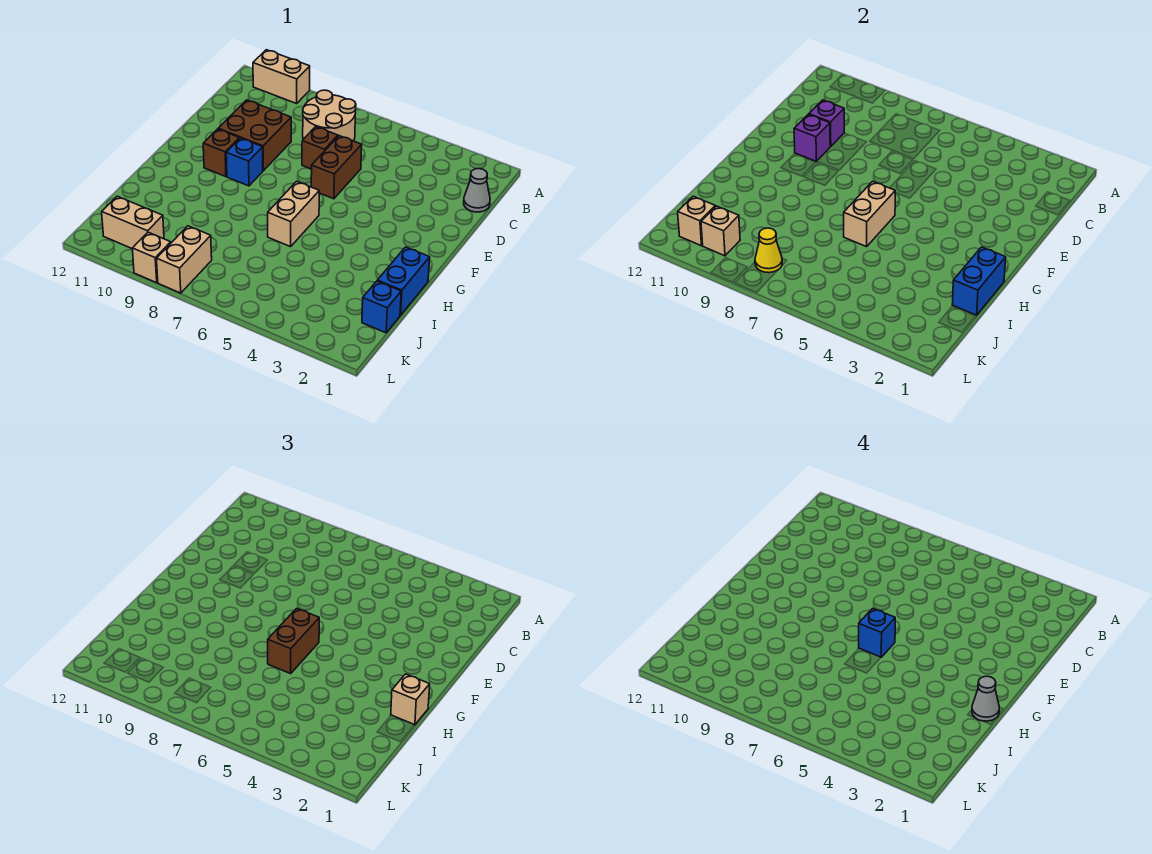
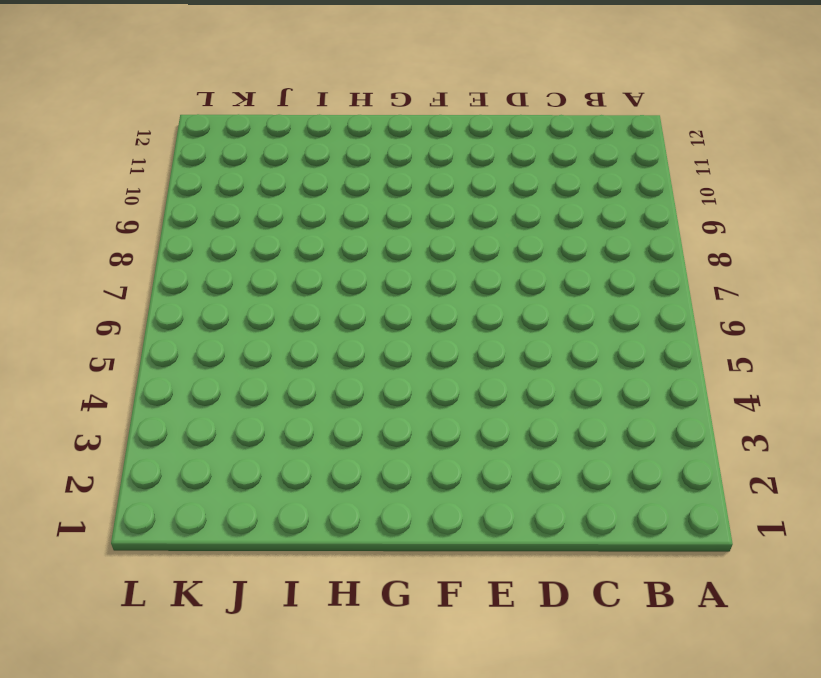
none -> tan 1x2 brick [253,50,310,103]
none -> tan 2x2 round brick [303,90,356,141]
none -> grey 1x1 cone [464,169,490,212]

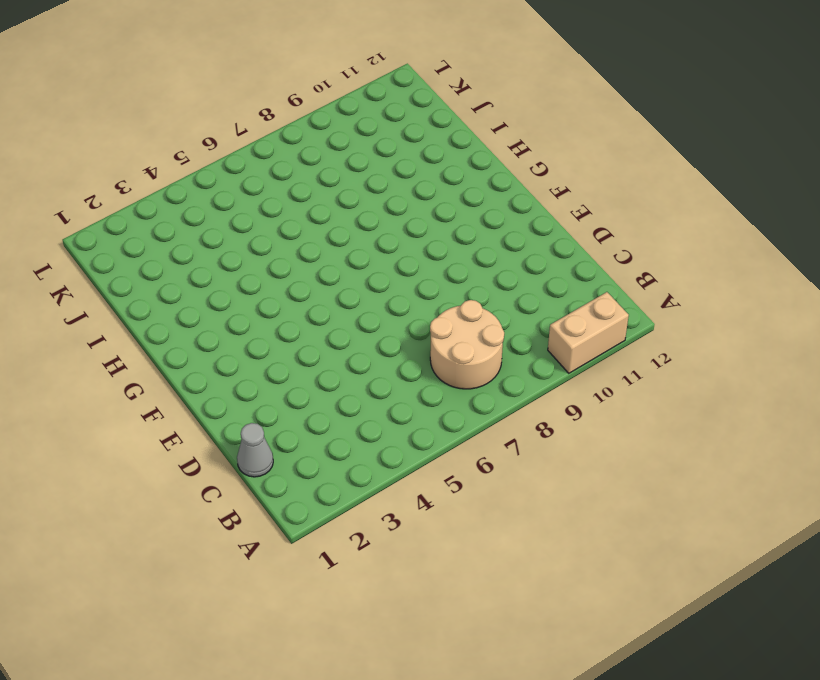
none -> brown 1x2 brick [311,136,362,199]
none -> brown 1x1 brick [302,127,338,169]
none -> brown 2x2 brick [218,100,291,171]

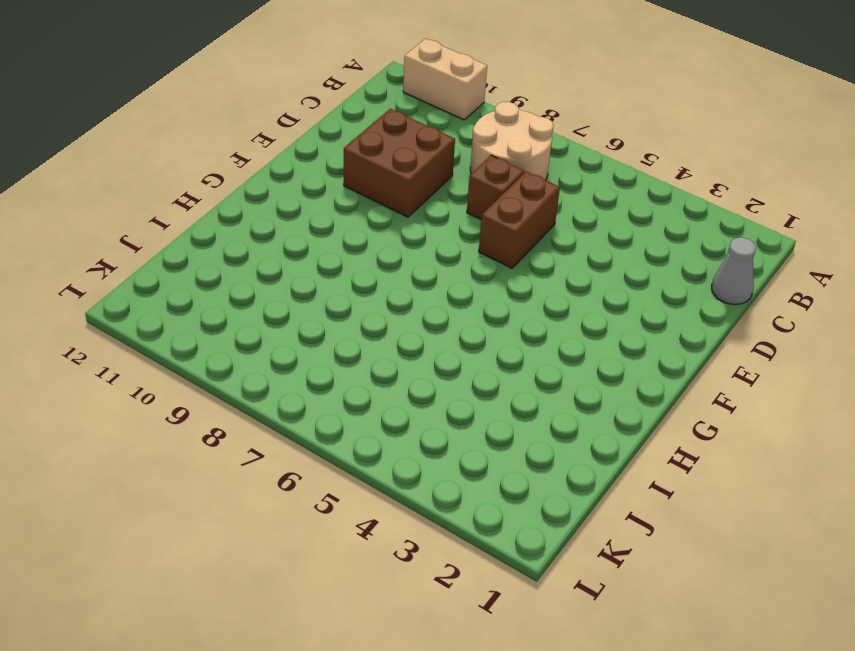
none -> blue 1x1 brick [226,138,263,186]
none -> brown 1x1 brick [203,129,239,177]
none -> tan 1x2 brick [268,181,319,247]

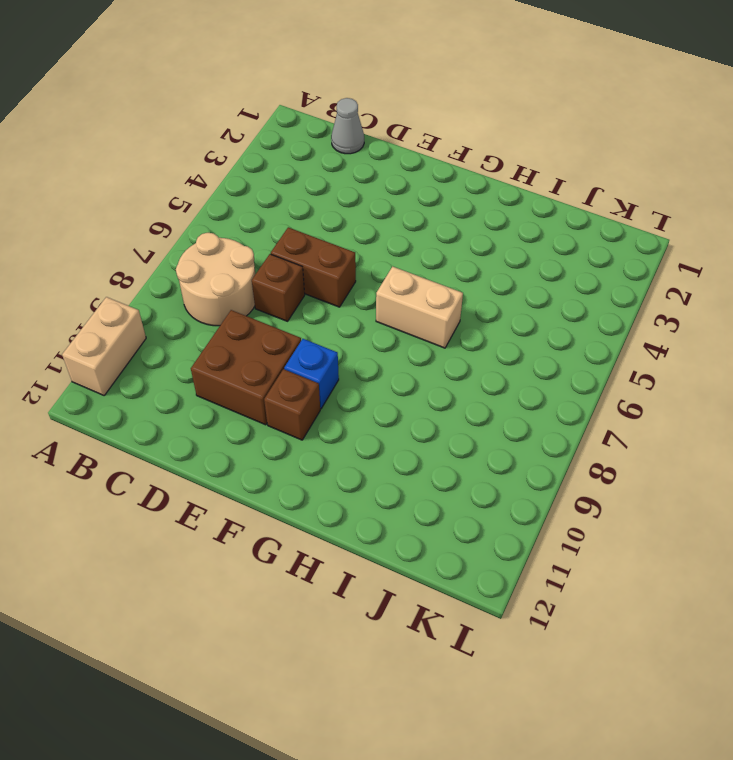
none -> blue 1x2 brick [377,247,430,315]
none -> blue 1x1 brick [362,281,401,333]
none -> tan 1x2 brick [157,226,212,293]

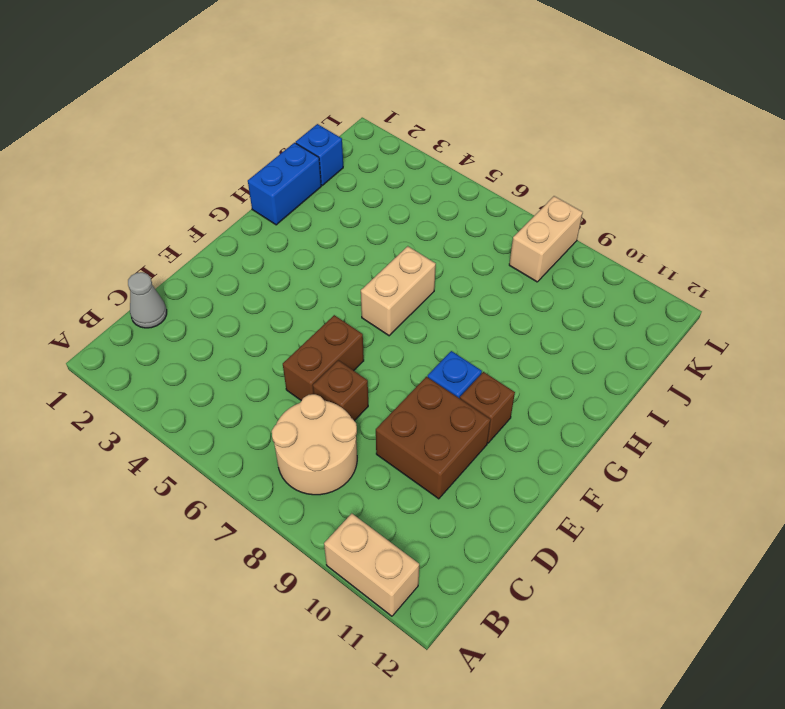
none -> tan 1x2 brick [102,196,164,248]
none -> tan 1x1 brick [132,232,171,283]
none -> purple 1x1 brick [809,100,844,146]

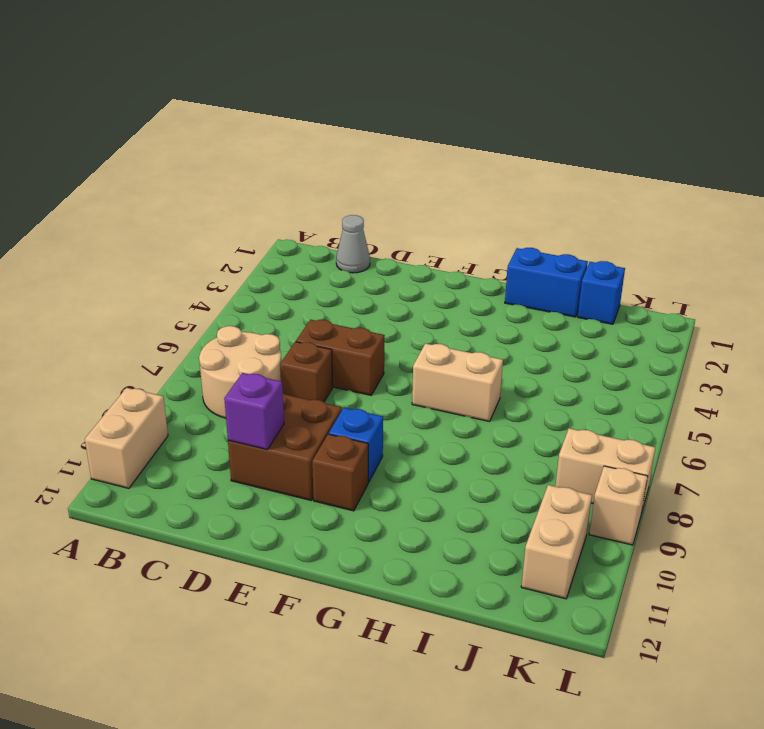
none -> purple 1x1 brick [794,114,830,162]
none -> tan 1x2 brick [844,181,895,247]
none -> blue 1x2 brick [952,247,1006,315]

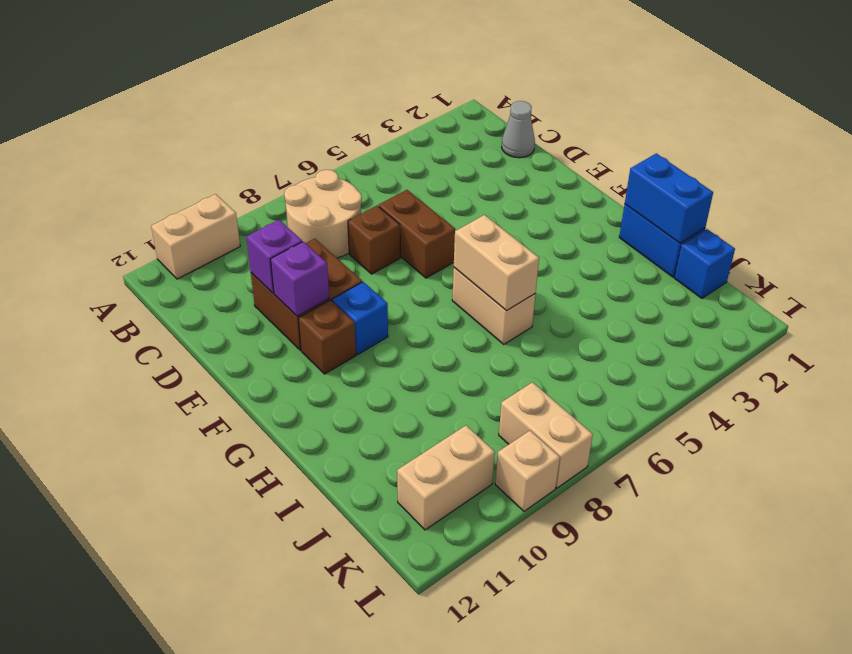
none -> yellow 1x1 cone [755,228,782,273]
none -> tan 1x1 brick [701,206,740,256]
none -> tan 1x1 brick [678,196,715,246]

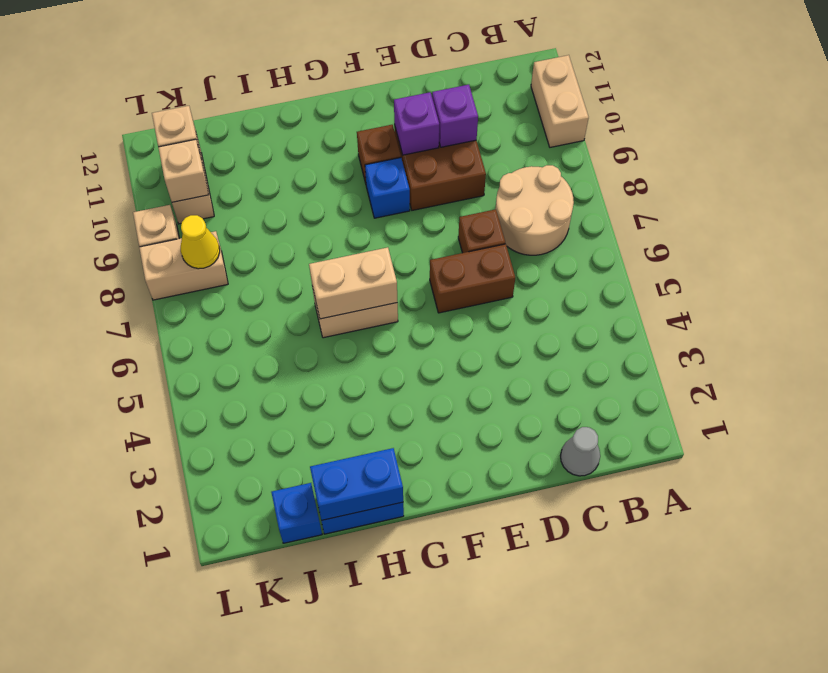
none -> brown 1x2 brick [268,608,319,674]
none -> tan 1x1 brick [391,674,430,725]
none -> blue 1x1 brick [859,608,895,657]

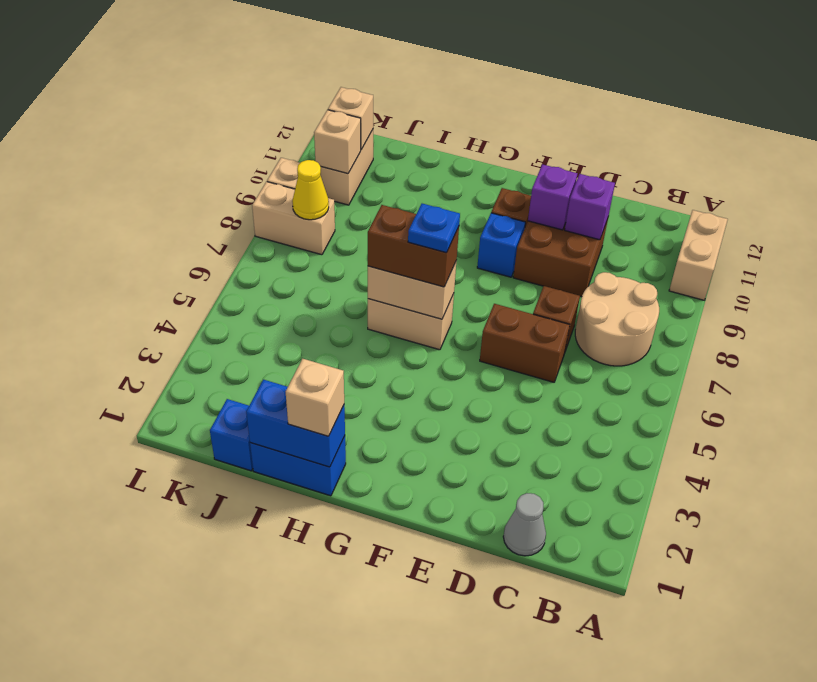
blue 1x1 plate [408,204,460,253] -> blue 1x1 brick [859,608,895,657]
none -> grey 1x1 cone [972,676,999,721]

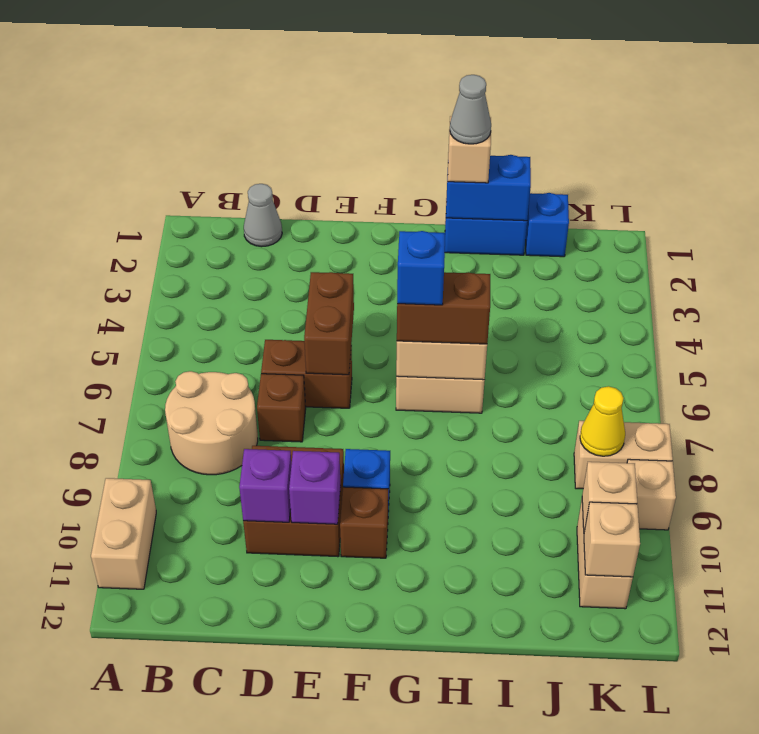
brown 1x2 brick [304,272,354,375] -> none

